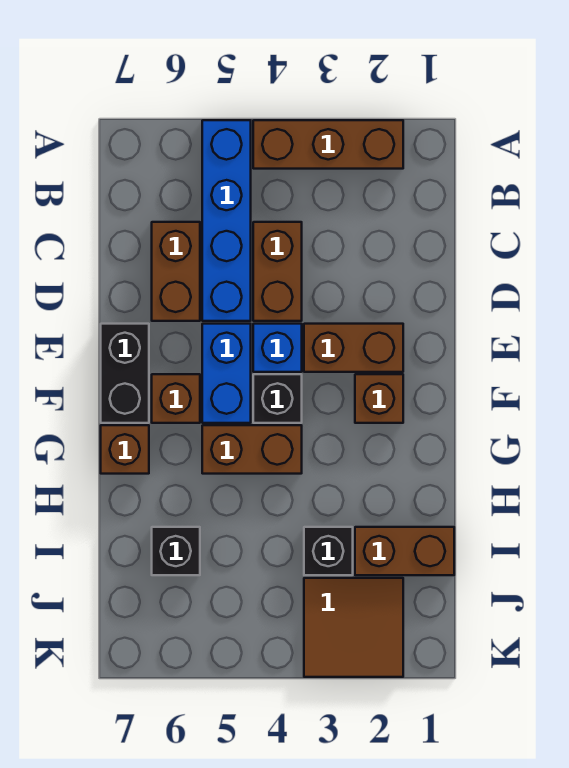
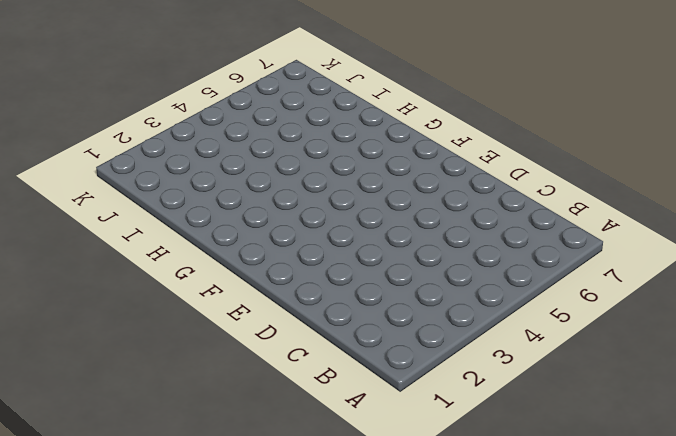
none -> brown 1x3 brick [253,120,403,169]
none -> blue 1x4 brick [202,120,251,321]
none -> brown 1x2 brick [253,222,302,321]

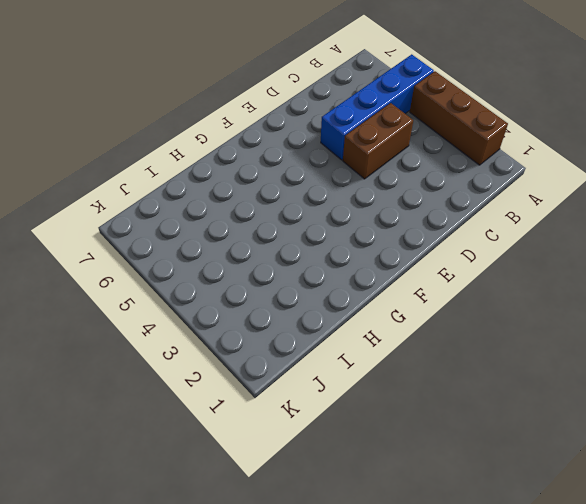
none -> brown 1x2 brick [152,222,200,321]
none -> brown 1x2 brick [304,324,403,372]
none -> blue 1x1 brick [253,324,302,372]

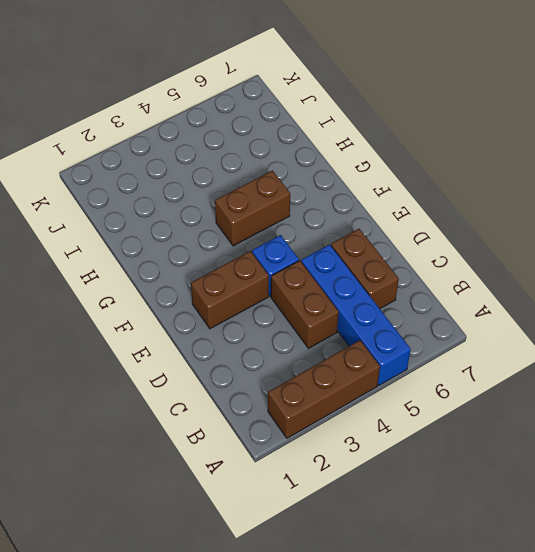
none -> blue 1x2 brick [202,324,251,423]
none -> black 1x2 brick [101,324,149,423]
none -> brown 1x1 brick [355,374,403,423]

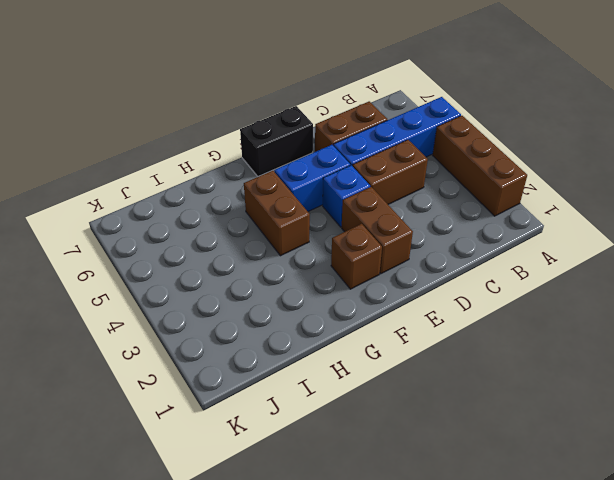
none -> black 1x1 brick [253,374,302,423]
none -> brown 1x1 brick [152,374,200,423]
none -> brown 1x1 brick [101,425,149,474]

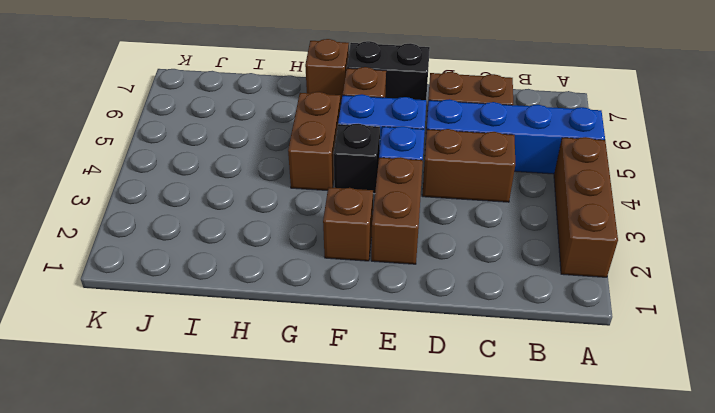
none -> brown 1x2 brick [355,527,454,575]
none -> black 1x1 brick [304,527,353,575]
none -> black 1x1 brick [152,527,200,575]

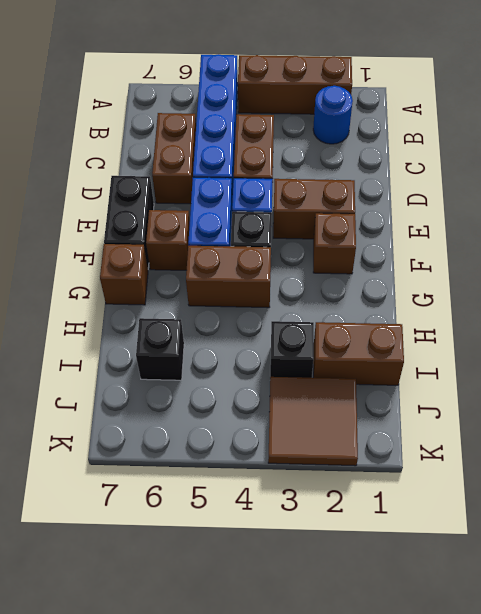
blue 1x1 round brick [313,86,353,144] -> none

